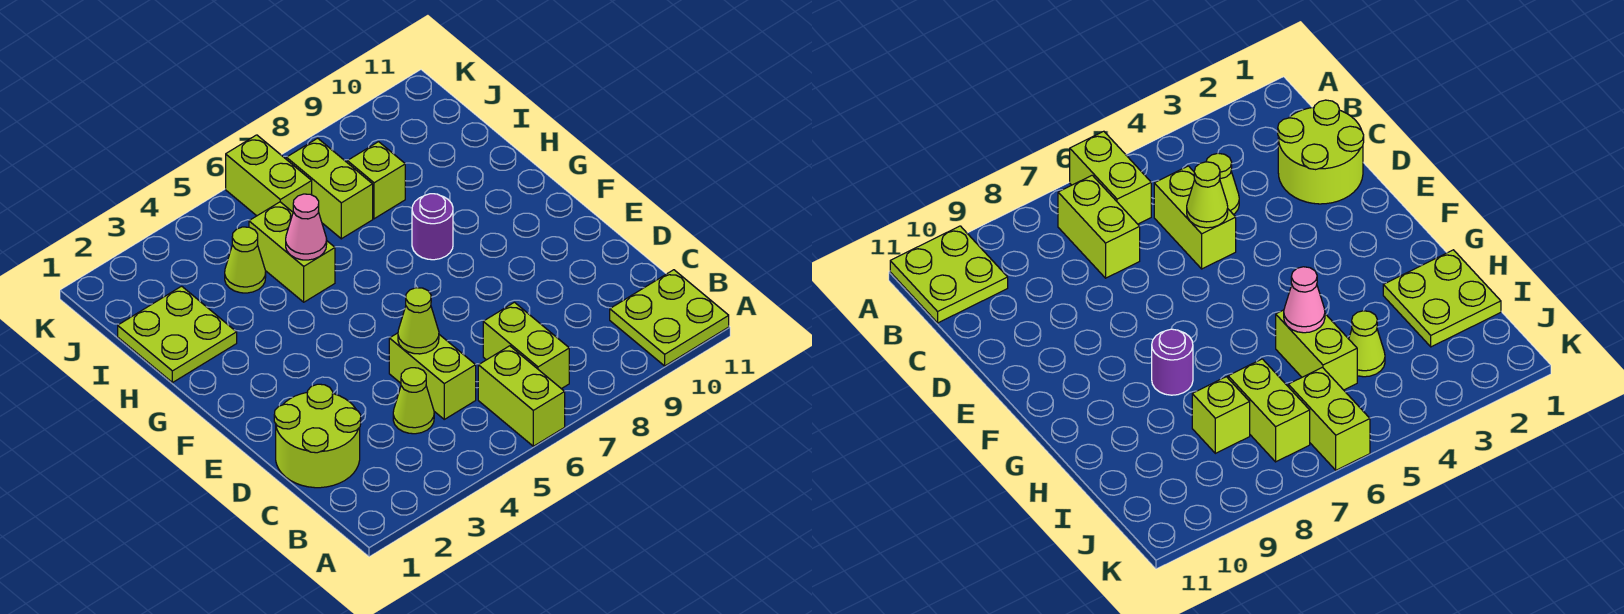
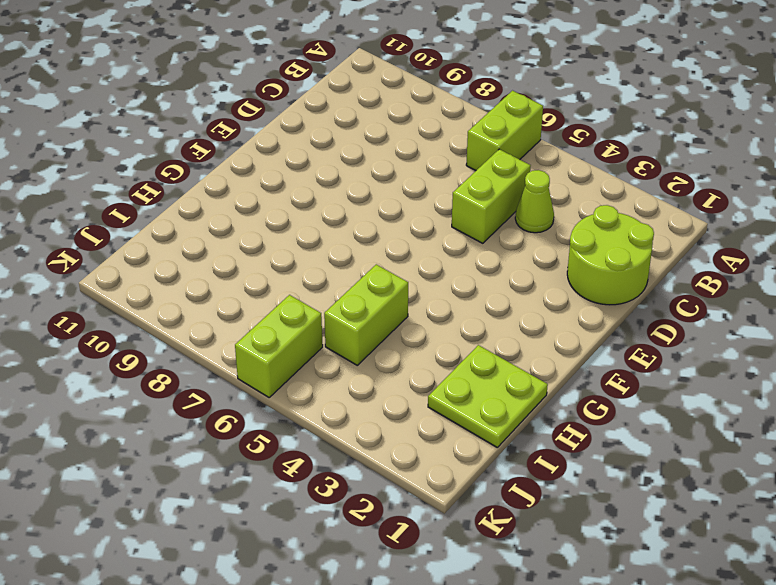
none -> lime 2x2 plate [610,270,729,366]
none -> lime 1x2 brick [483,302,569,389]
none -> purple 1x1 round brick [412,194,453,260]

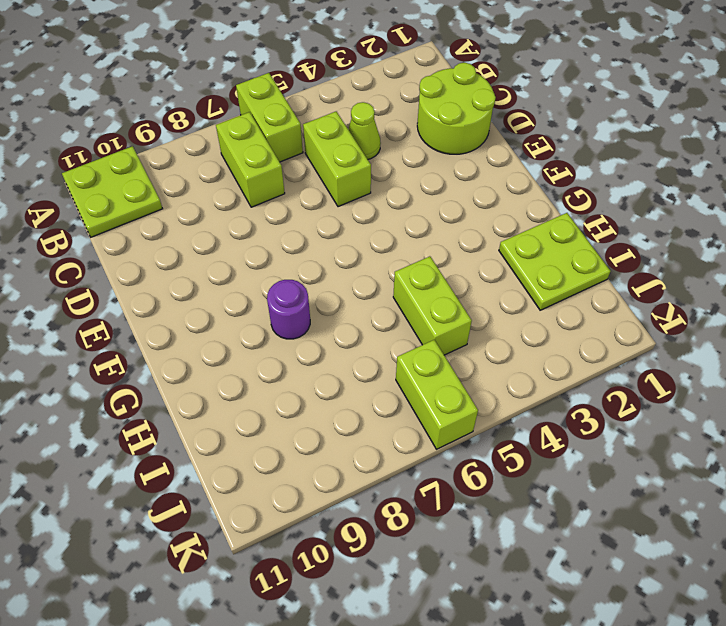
none -> lime 1x1 cone [225,227,266,293]
none -> lime 1x2 brick [286,138,373,239]
none -> lime 1x1 brick [347,142,405,219]

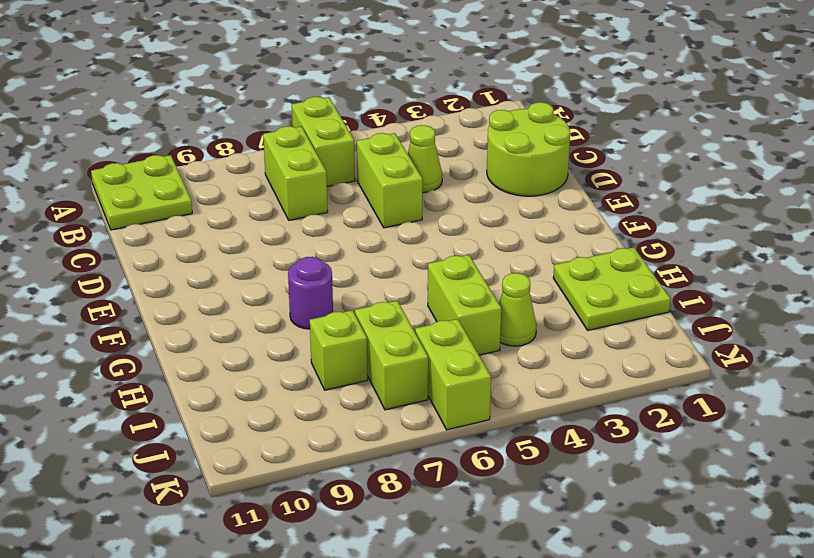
none -> lime 1x1 cone [398,288,439,354]
none -> pink 1x1 cone [286,194,327,260]

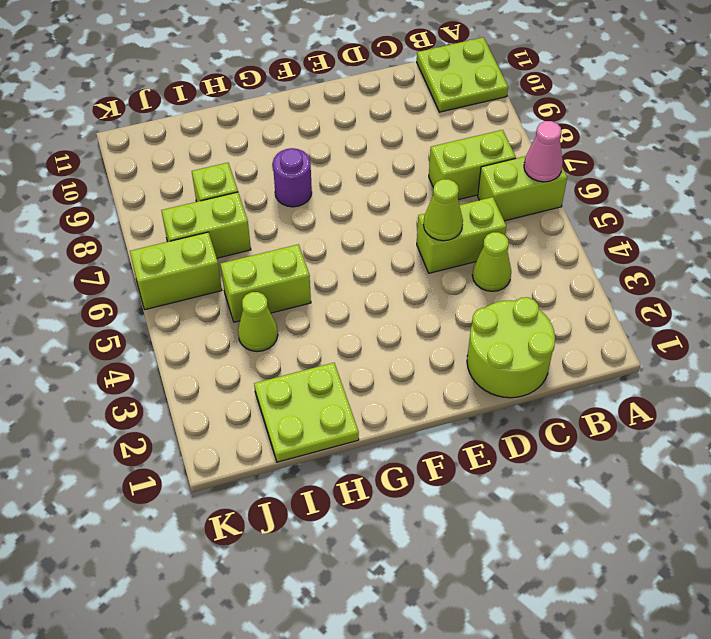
pink 1x1 cone [524,121,563,182] -> pink 1x1 cone moved to [286,194,327,260]

